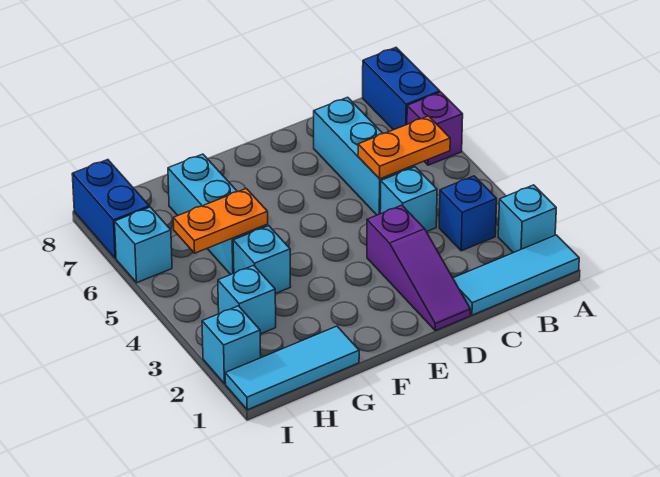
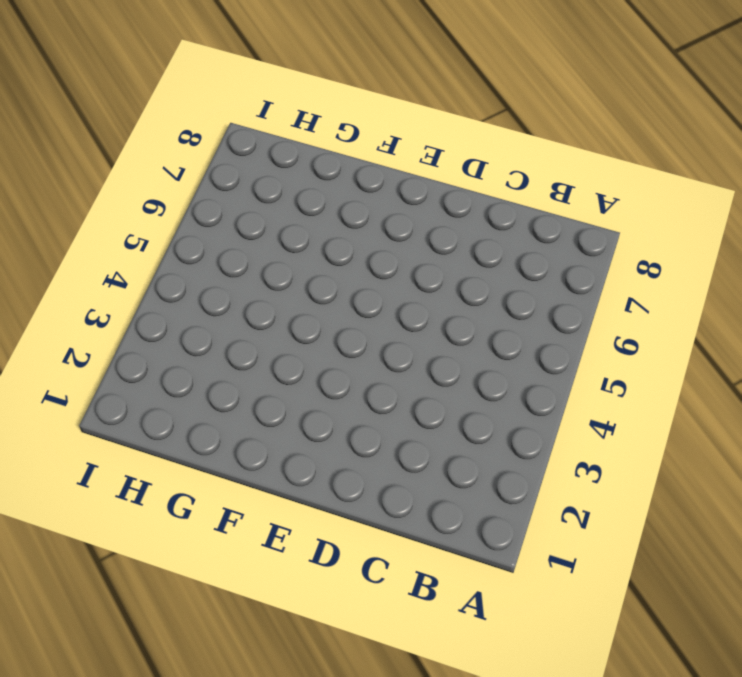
none -> cyan 1x3 tile [453,235,579,315]
none -> cyan 1x1 brick [498,185,556,253]
none -> purple 1x1 brick [407,92,463,165]

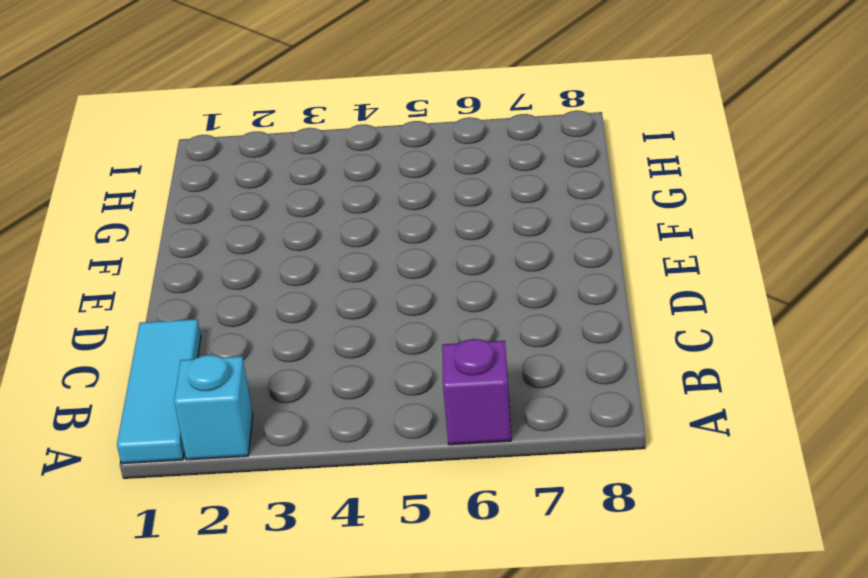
none -> blue 1x2 brick [363,48,440,130]
none -> blue 1x1 brick [439,176,497,251]
none -> cyan 1x1 brick [380,167,437,232]

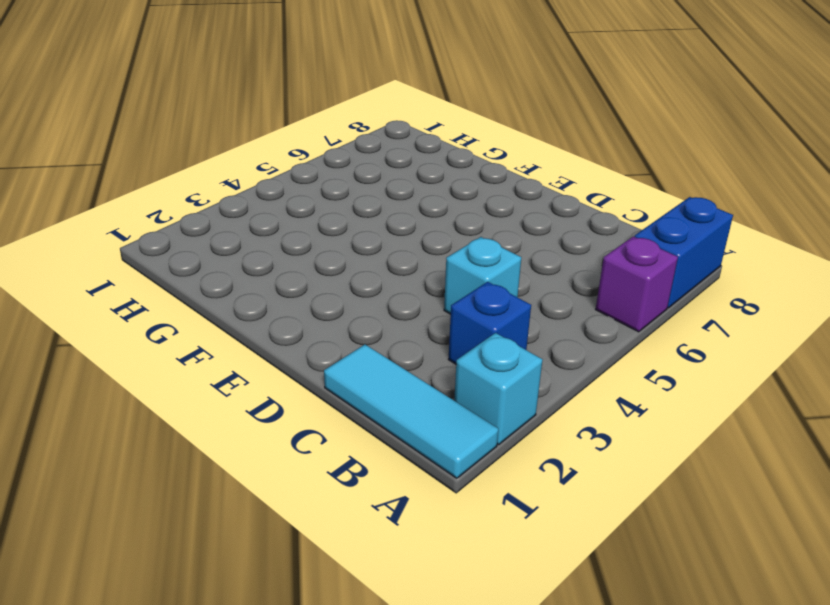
none -> cyan 1x3 brick [314,97,414,215]
none -> purple 1x3 slope [367,205,470,331]
none -> cyan 1x3 tile [225,326,359,410]

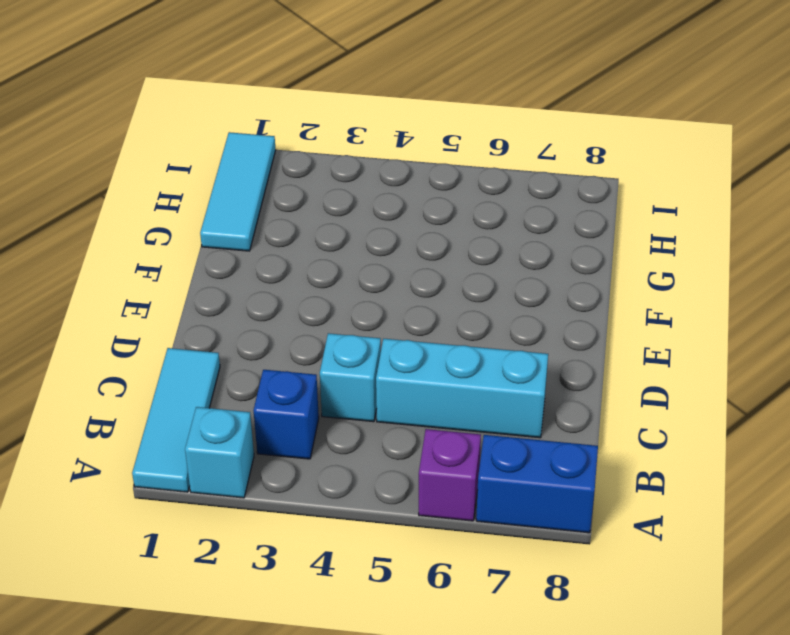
none -> purple 1x3 slope [367,205,470,331]
none -> cyan 1x1 brick [233,226,291,294]
none -> cyan 1x3 brick [168,154,268,275]

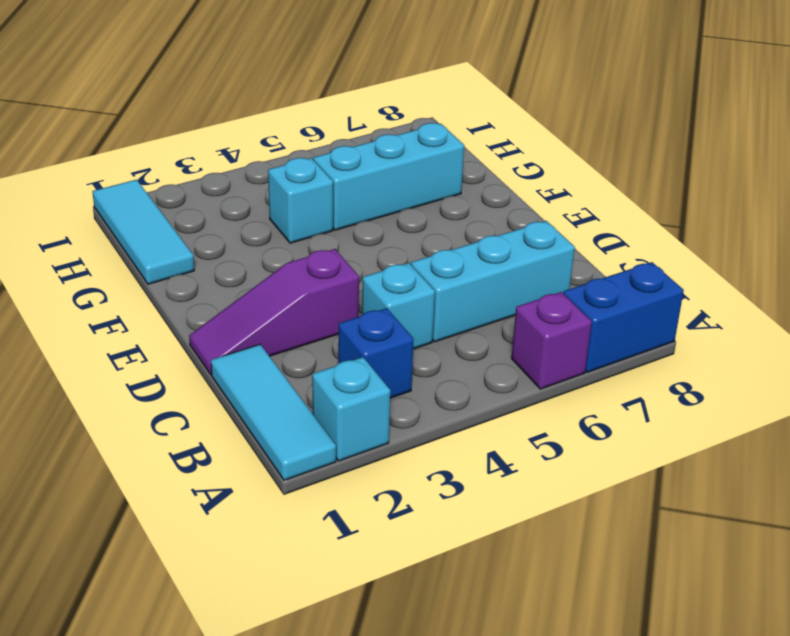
none -> cyan 1x1 brick [218,265,276,334]
none -> cyan 1x1 brick [202,306,261,384]
none -> cyan 1x1 brick [115,207,172,283]

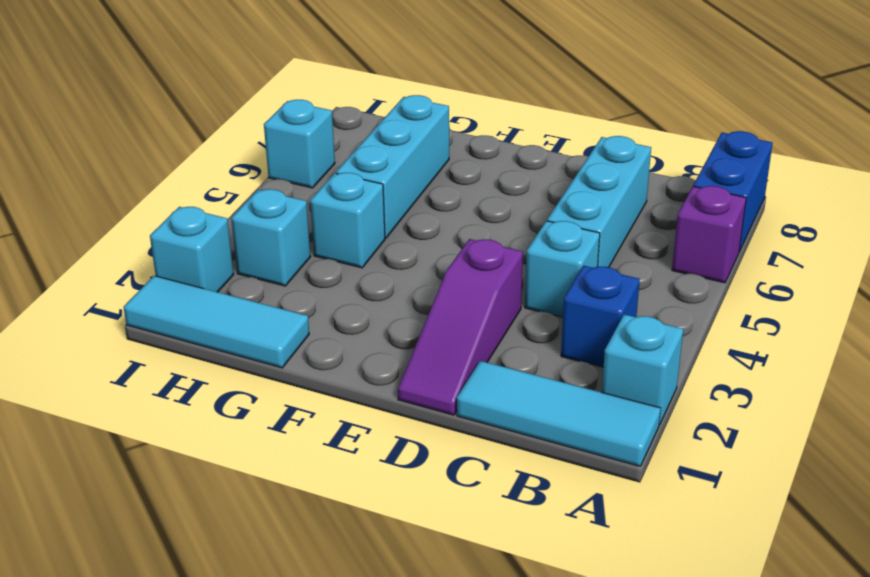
none -> blue 1x2 brick [72,160,149,258]
none -> orange 1x2 plate [358,116,450,179]
none -> orange 1x2 plate [173,189,268,253]

